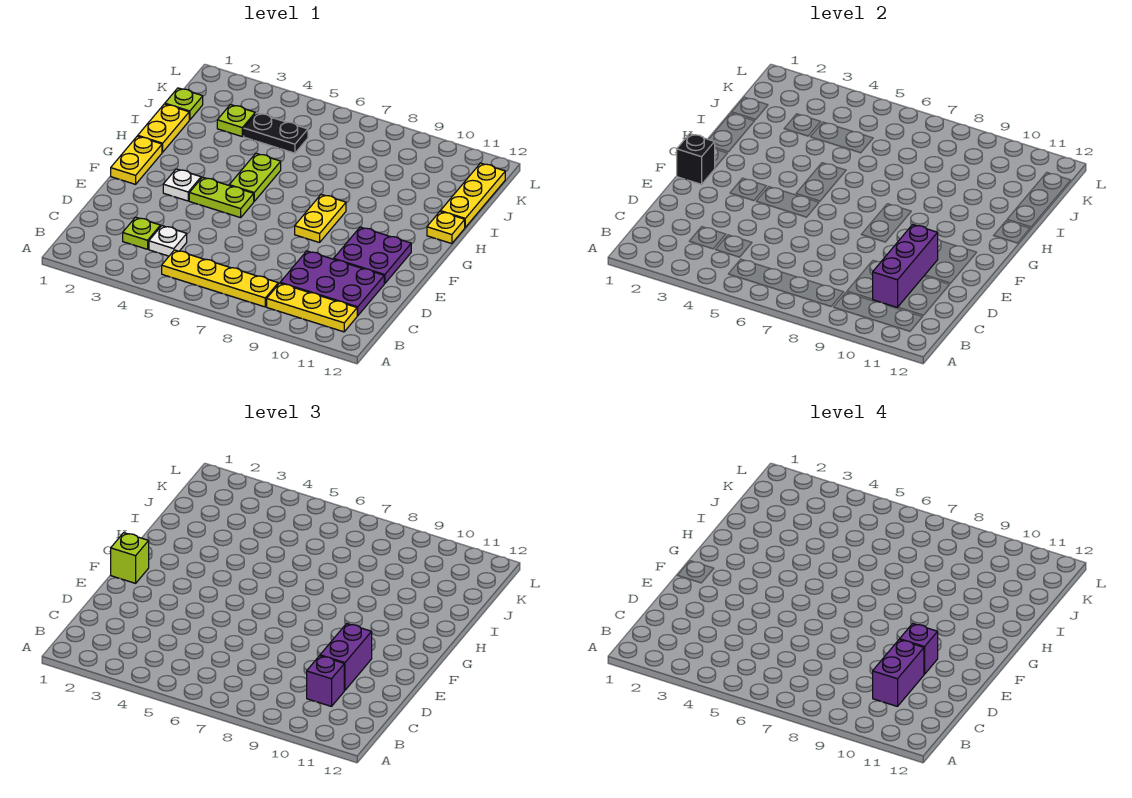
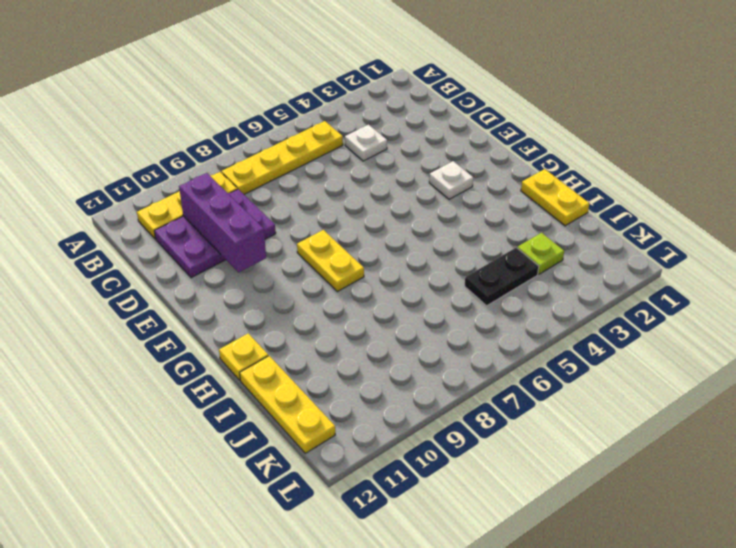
none -> lime 1x1 plate [123,217,160,249]
none -> purple 2x2 plate [334,227,411,284]
none -> yellow 1x2 plate [111,136,162,184]

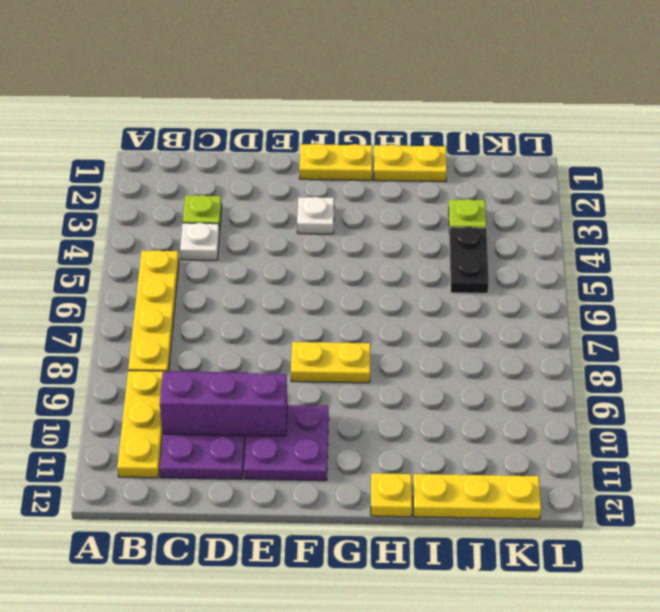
none -> lime 1x2 plate [189,177,254,218]
none -> lime 1x2 plate [229,153,281,201]
none -> lime 1x1 plate [165,88,203,120]

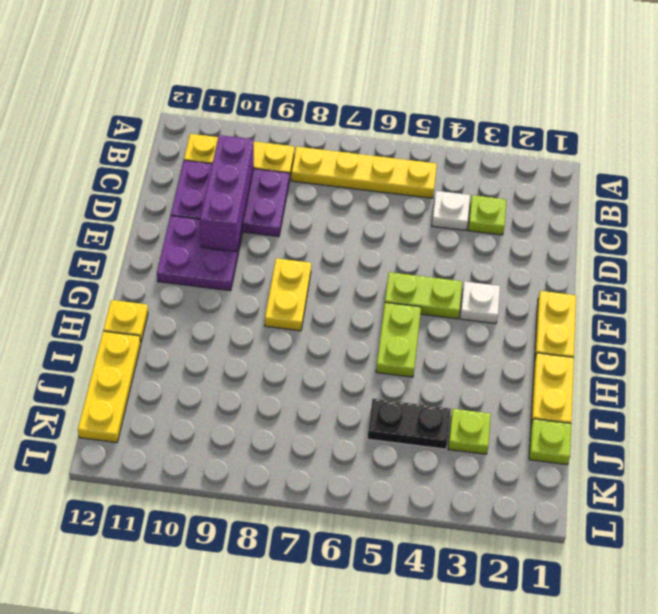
none -> black 1x1 brick [677,134,715,184]
none -> purple 1x1 brick [307,656,344,706]
none -> purple 1x2 brick [320,624,372,690]

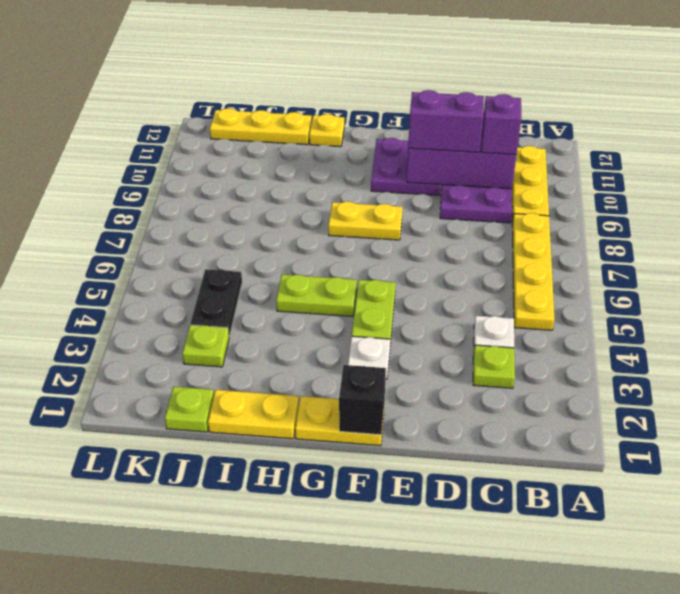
none -> lime 1x1 brick [111,533,149,583]
none -> purple 1x2 brick [873,640,924,706]
none -> purple 1x1 brick [900,624,938,674]

